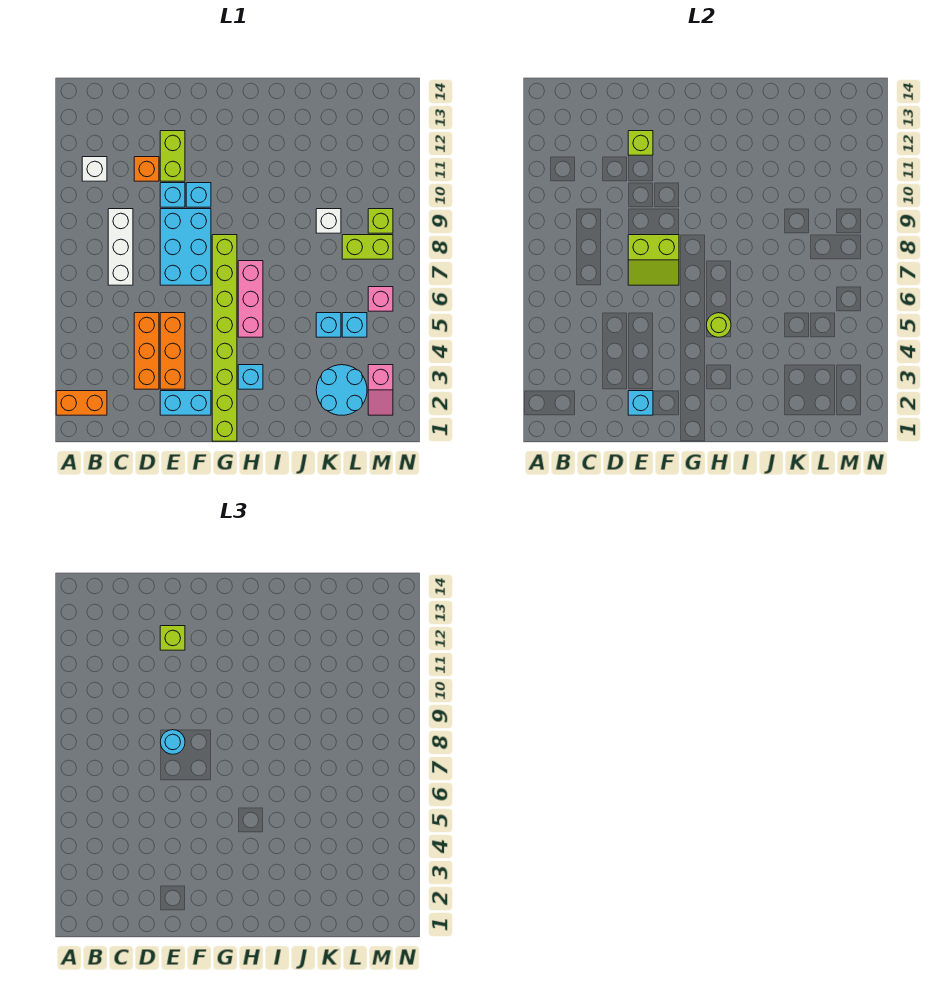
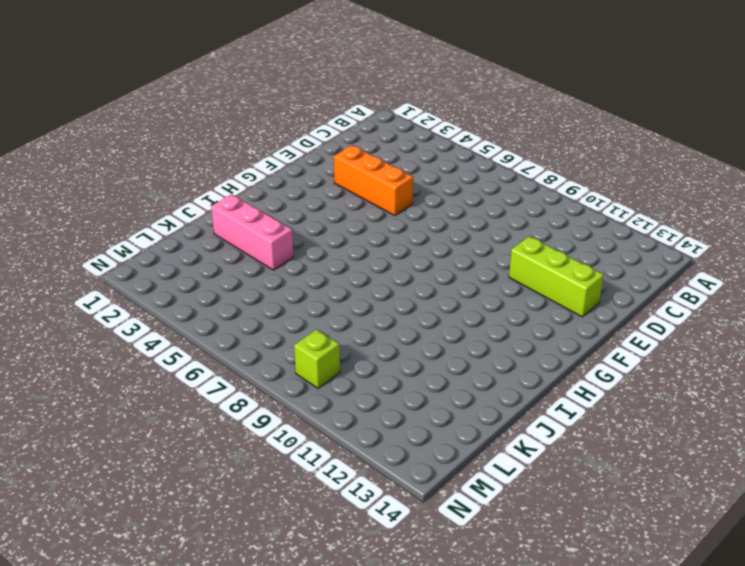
lime 1x3 brick [509,236,604,317] -> lime 1x2 brick [160,131,185,181]
pink 1x3 brick [211,194,294,270] -> pink 1x3 brick moved to [238,261,263,337]
none -> orange 1x2 brick [56,391,107,415]
none -> white 1x1 brick [82,157,107,181]
none -> white 1x3 brick [108,209,133,285]

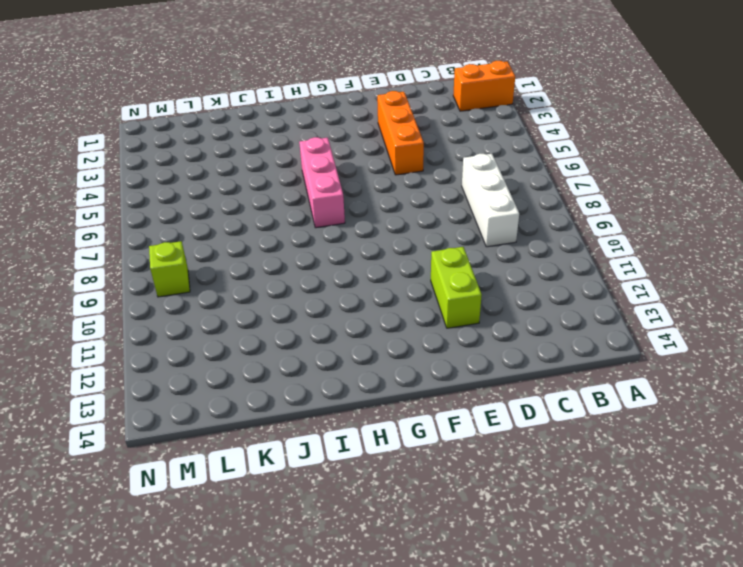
none -> white 1x1 brick [82,157,107,181]
none -> orange 1x3 brick [134,313,159,389]
none -> orange 1x1 brick [134,157,159,181]

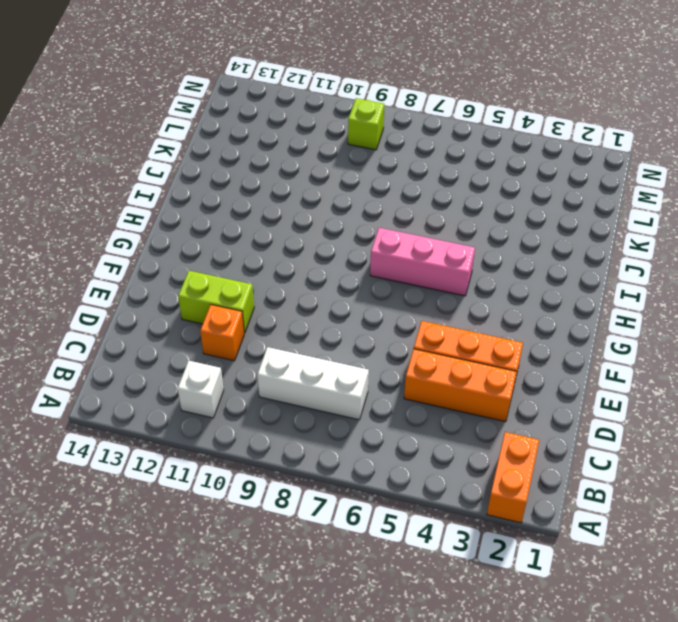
none -> cyan 1x2 brick [160,391,211,415]
none -> cyan 2x3 brick [160,209,211,285]
none -> cyan 1x1 brick [160,183,185,207]

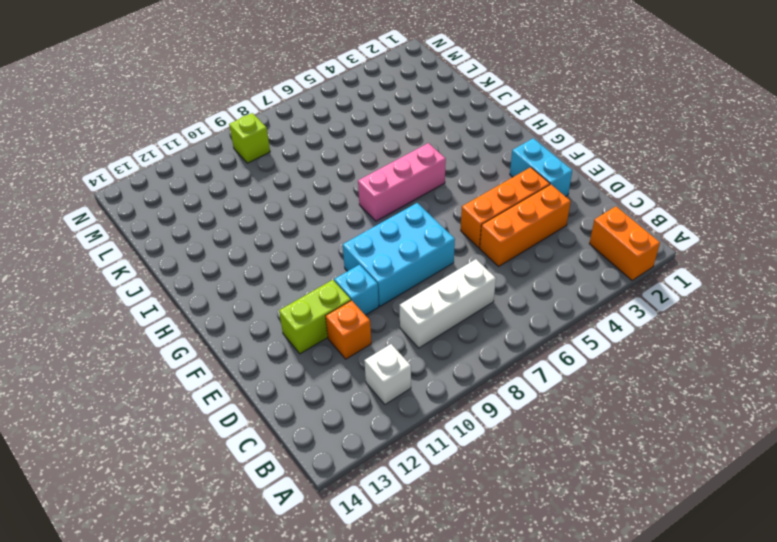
none -> cyan 1x1 brick [186,183,211,207]
none -> lime 1x8 brick [212,235,237,441]
none -> cyan 1x1 brick [238,365,263,389]

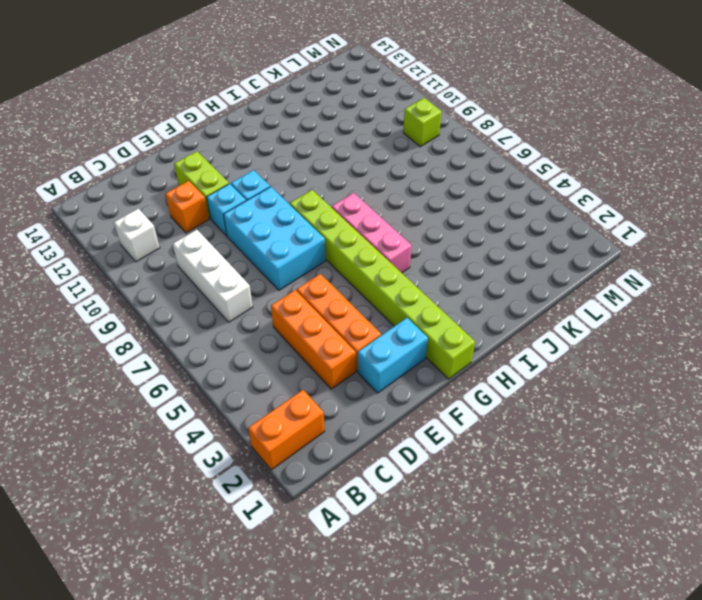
none -> cyan 1x1 brick [238,365,263,389]
none -> cyan 2x2 round brick [316,365,367,415]
none -> cyan 1x1 brick [316,313,341,337]

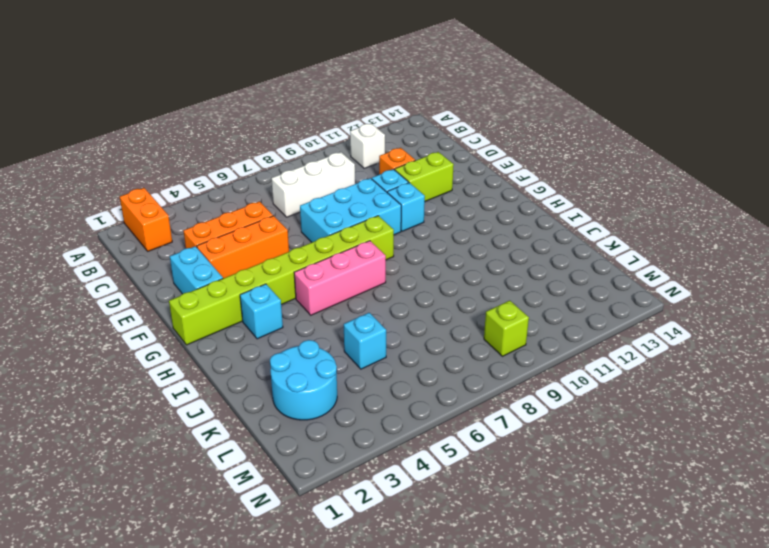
none -> white 1x1 brick [316,209,341,233]
none -> cyan 1x1 brick [342,313,367,337]
none -> lime 1x2 brick [342,235,393,259]

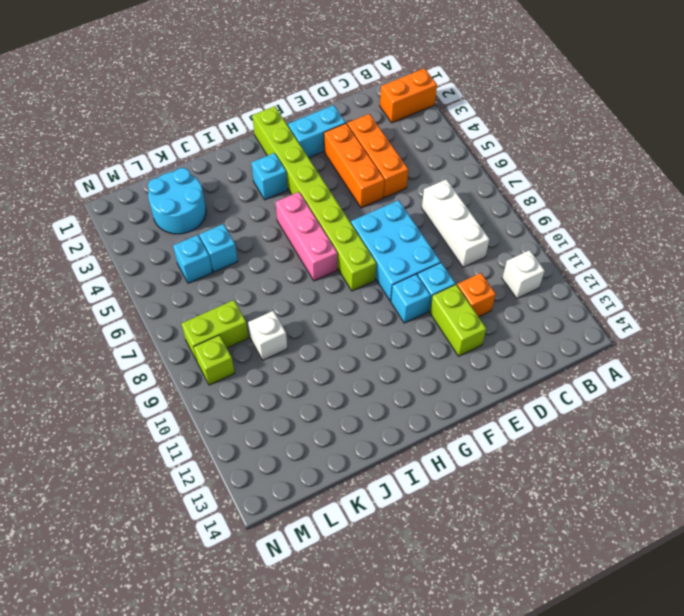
none -> pink 1x2 slope [368,365,393,415]
none -> pink 1x1 brick [368,287,393,311]
none -> cyan 1x1 brick [628,391,653,415]

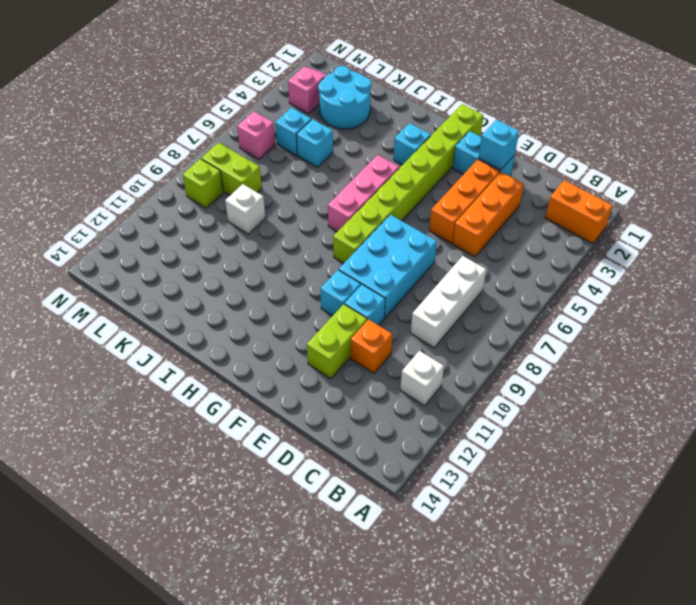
none -> lime 2x2 slope [628,235,679,285]
none -> lime 1x1 brick [628,131,653,155]
none -> lime 1x1 round brick [706,313,731,337]

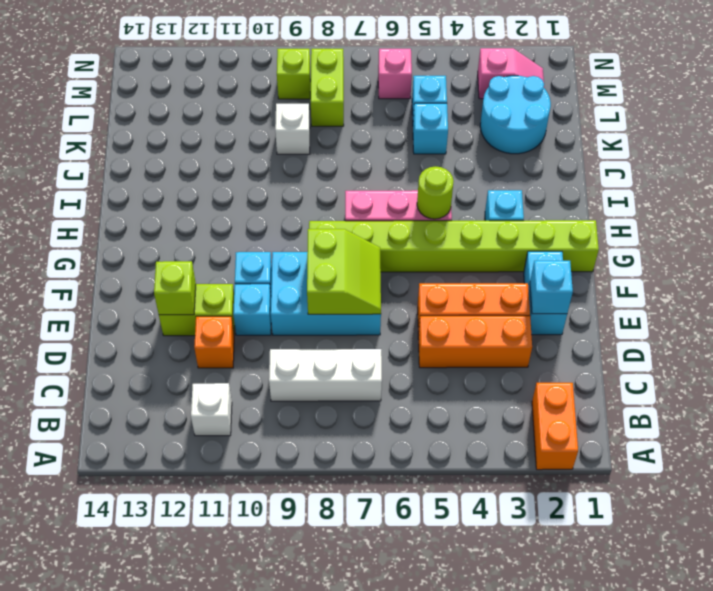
none -> cyan 1x1 round brick [160,730,185,754]
none -> lime 1x1 brick [160,626,185,650]

